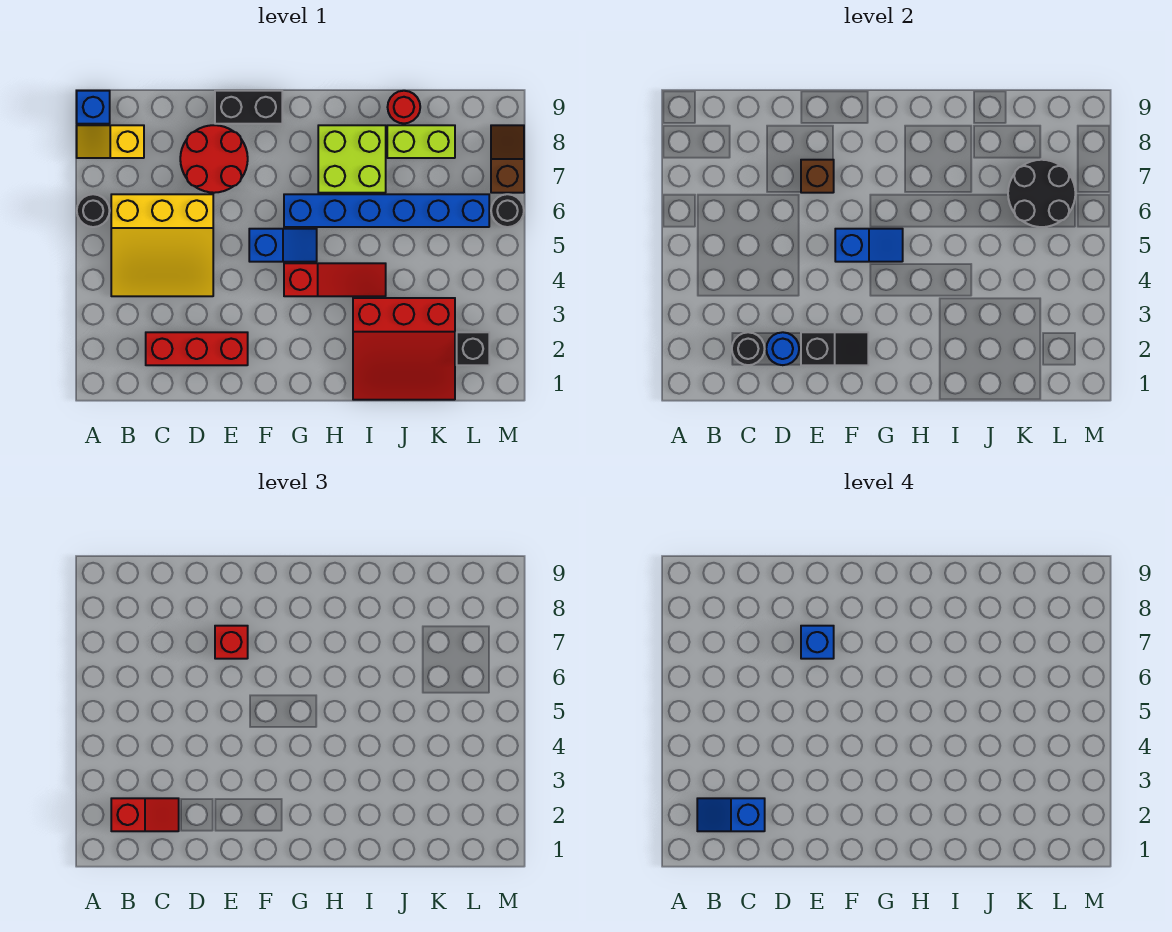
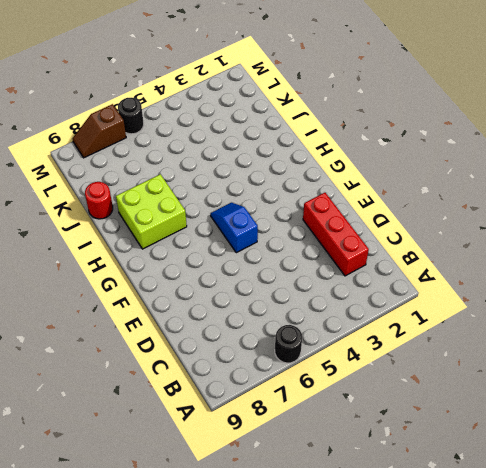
none -> yellow 1x2 slope [77,125,144,158]
none -> blue 1x1 brick [77,91,110,124]
none -> yellow 3x3 slope [111,194,213,296]

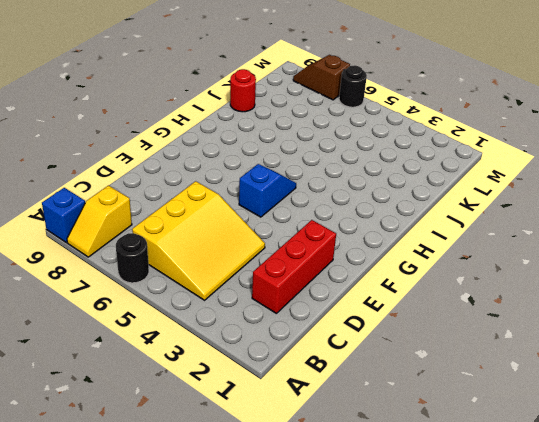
none -> red 2x2 round brick [180,125,248,193]
none -> black 1x2 brick [215,91,282,124]
none -> red 1x3 slope [284,263,386,296]

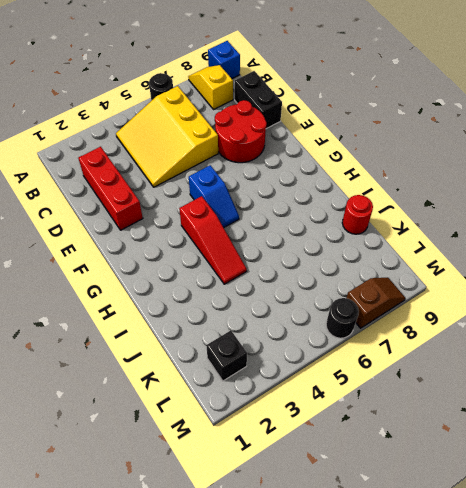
black 1x2 brick [235,71,282,129] -> black 1x2 brick moved to [215,91,282,124]
none -> blue 1x6 brick [284,194,489,227]
none -> lime 2x2 brick [318,125,386,193]
none -> red 3x3 slope [353,298,455,400]

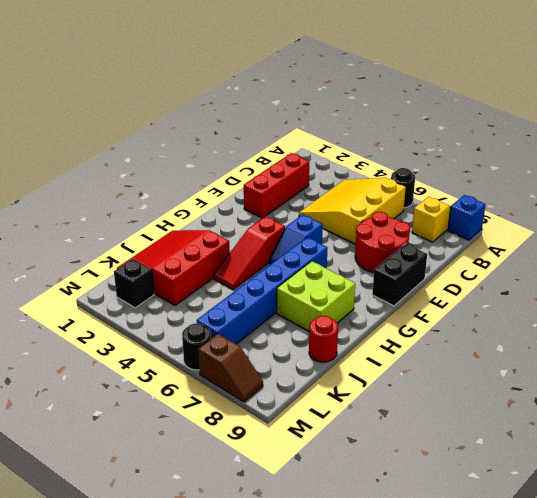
none -> lime 1x2 brick [387,125,455,158]
none -> black 1x1 round brick [732,332,765,365]
none -> blue 1x1 round brick [766,332,799,365]

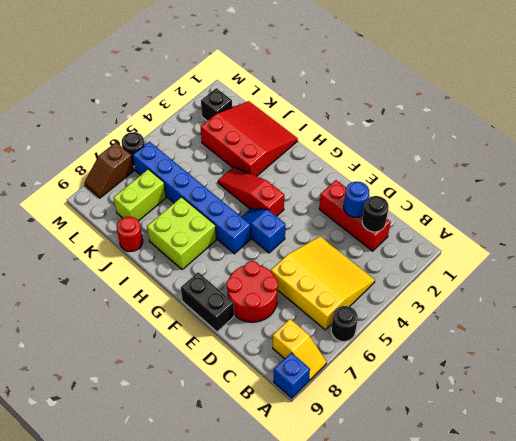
lime 1x2 brick [114,169,166,221] -> lime 1x2 brick turned to [387,125,455,158]
none -> black 1x2 slope [801,332,868,365]
none -> brown 1x1 brick [801,160,834,193]
none -> blue 1x2 slope [835,229,903,262]

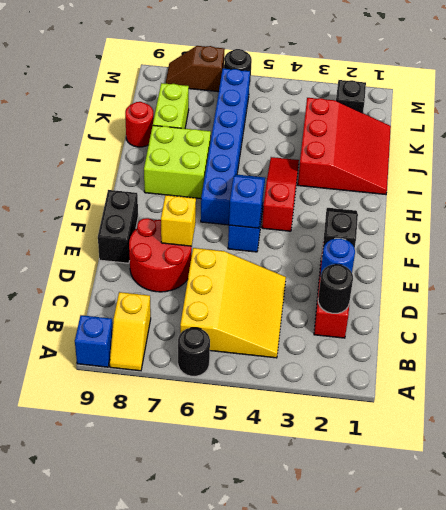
yellow 1x1 brick [161,195,196,246] -> brown 1x1 brick [801,160,834,193]
none -> black 2x2 round brick [1008,160,1075,227]
none -> red 1x2 slope [111,798,179,831]
none -> red 1x1 brick [215,626,248,659]

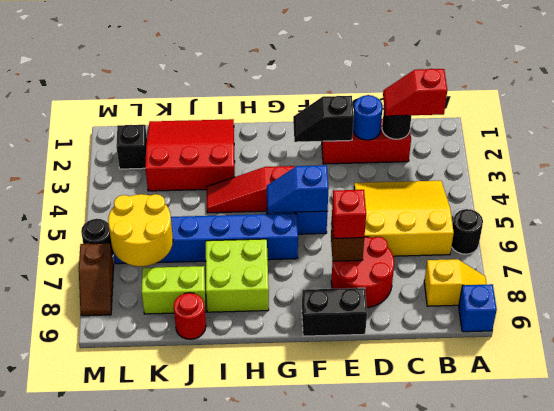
yellow 2x2 round brick [108,194,173,266] -> black 2x2 round brick [1008,160,1075,227]
none -> blue 1x2 slope [697,798,765,831]
none -> blue 1x1 brick [801,626,834,659]

